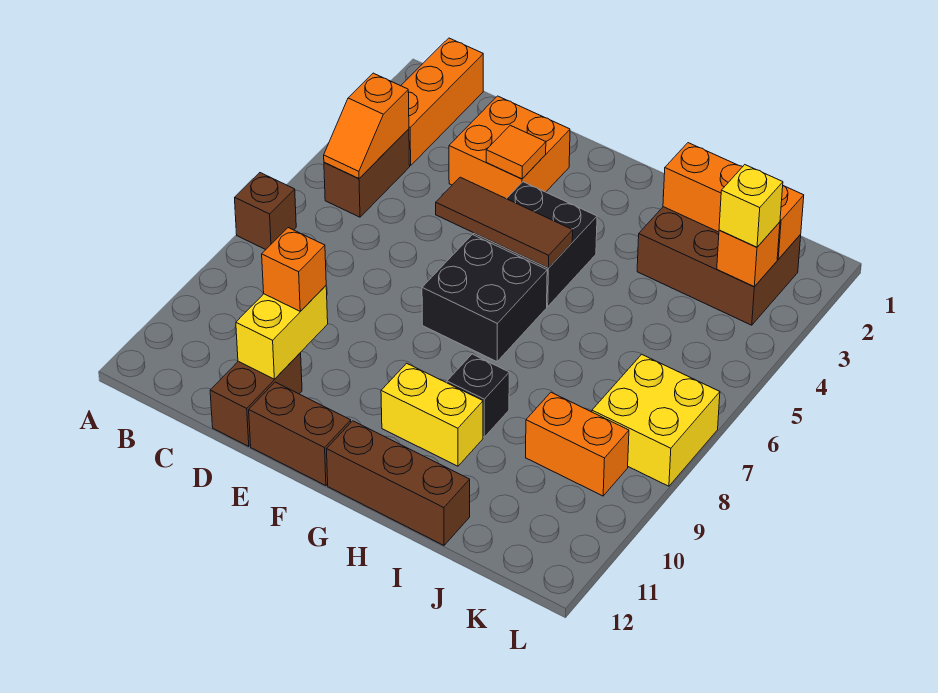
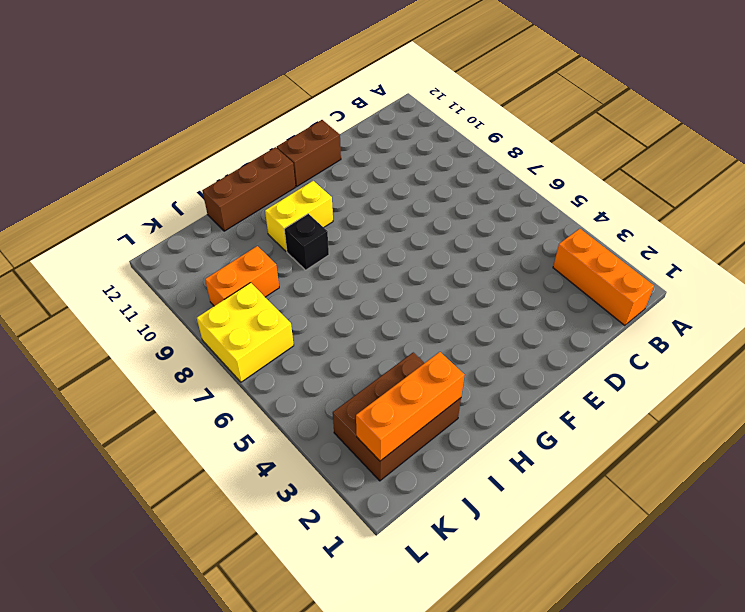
none -> brown 1x1 brick [235,173,296,250]
none -> brown 1x2 brick [324,129,410,217]
none -> orange 2x2 brick [449,96,570,199]

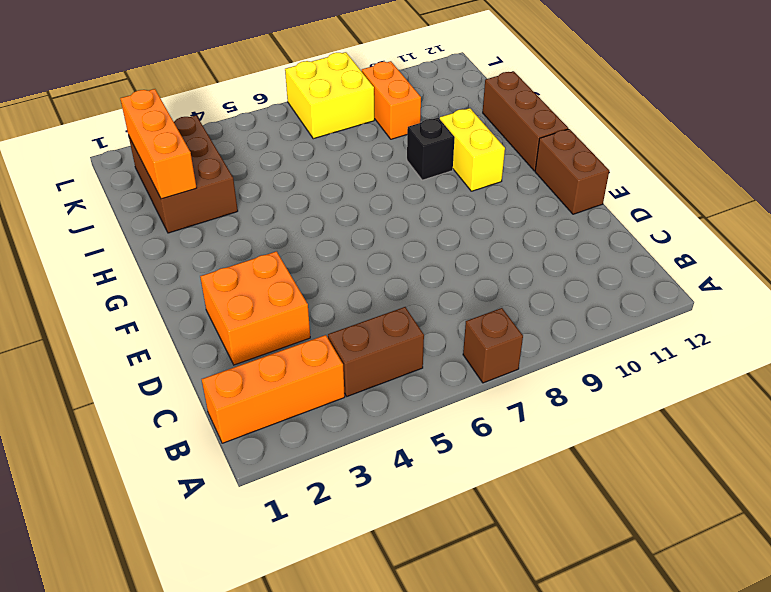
none -> brown 1x2 brick [210,353,302,446]
none -> black 2x2 brick [474,182,597,307]
none -> black 2x2 brick [422,235,547,362]

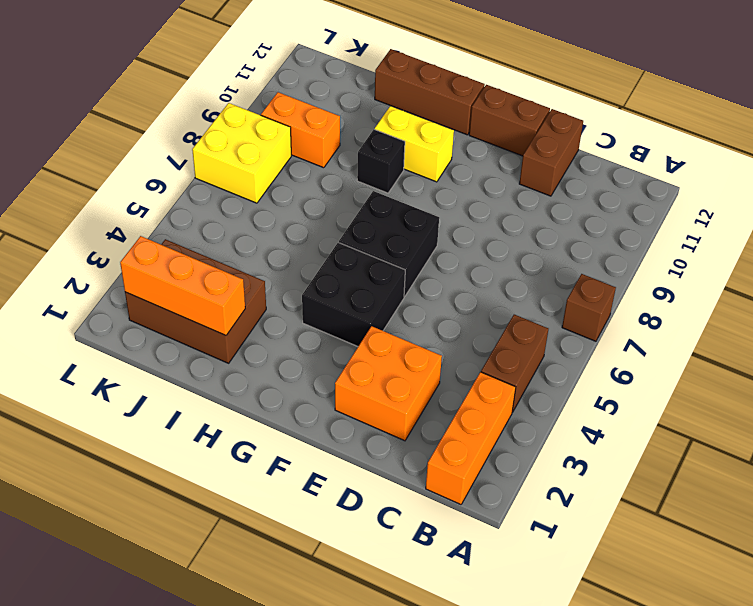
none -> orange 1x2 slope [324,73,409,178]
none -> yellow 1x2 brick [236,286,328,379]
none -> orange 1x1 tile [486,125,546,179]

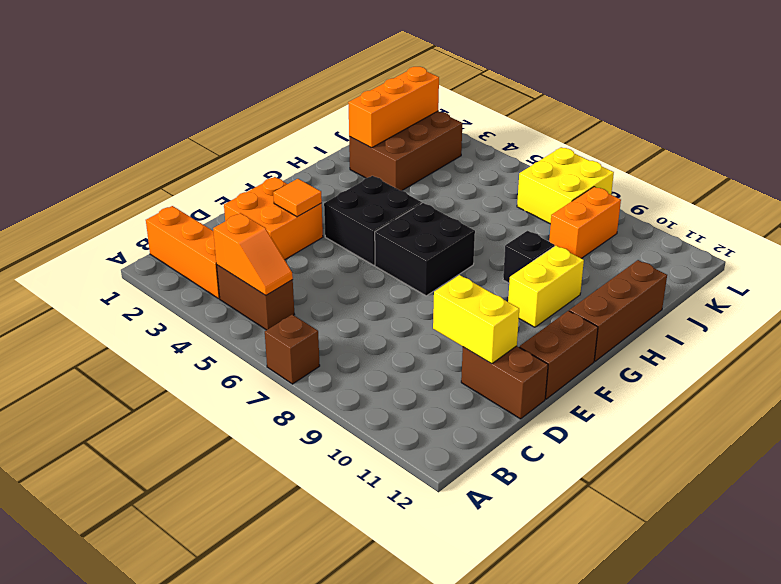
none -> brown 1x3 tile [436,177,573,268]
none -> orange 1x1 brick [717,222,780,287]
none -> orange 1x1 brick [262,228,326,311]

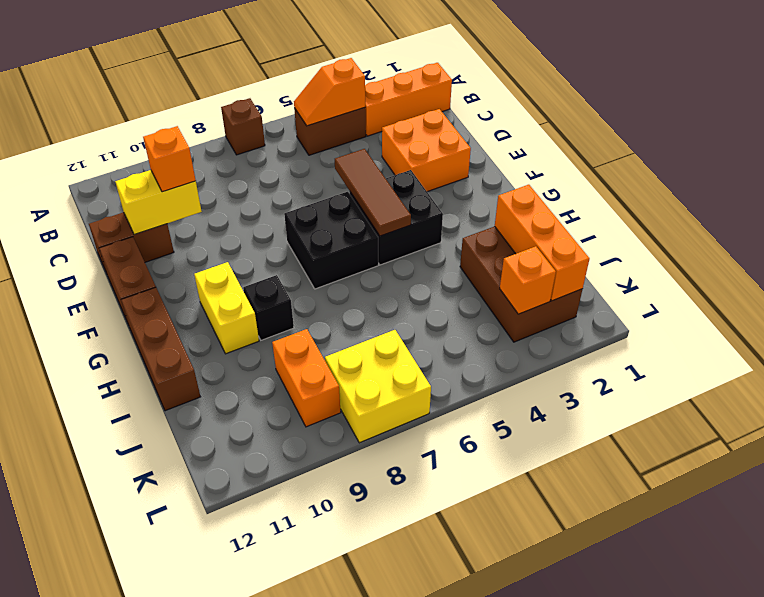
none -> orange 1x1 tile [486,125,546,179]
none -> yellow 1x1 brick [719,165,783,247]

